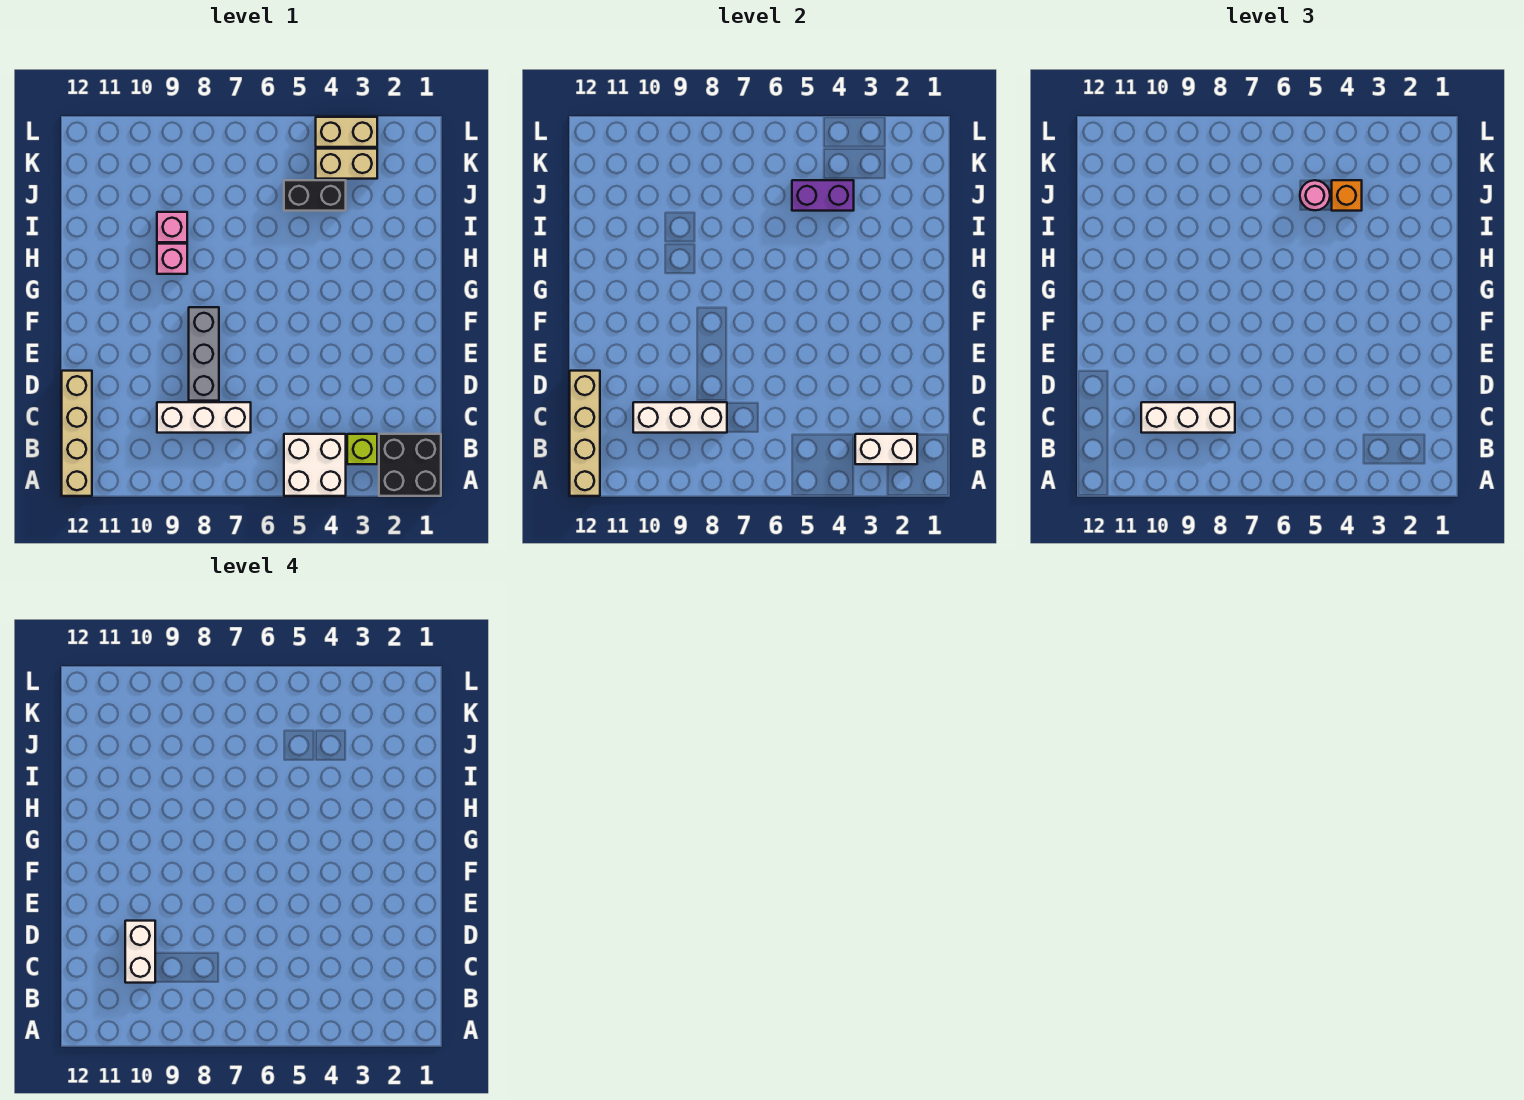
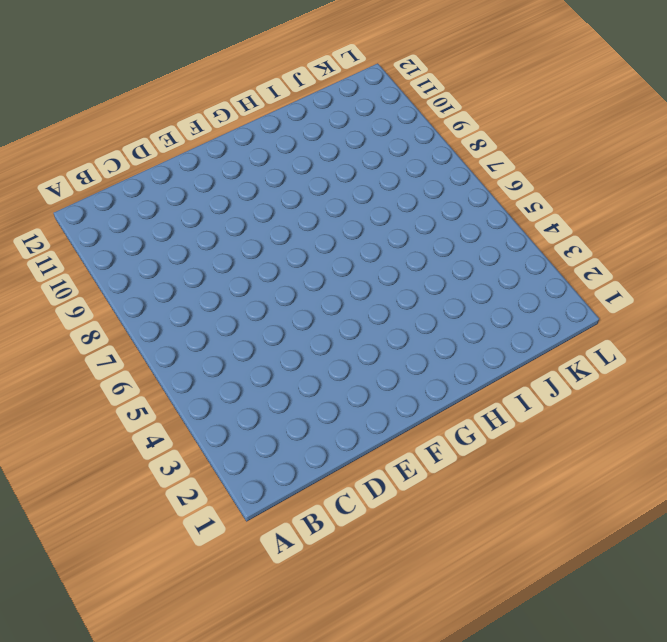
none -> black 2x2 brick [379,434,441,496]
none -> white 2x2 brick [284,434,346,496]
none -> tan 1x4 brick [62,371,92,496]

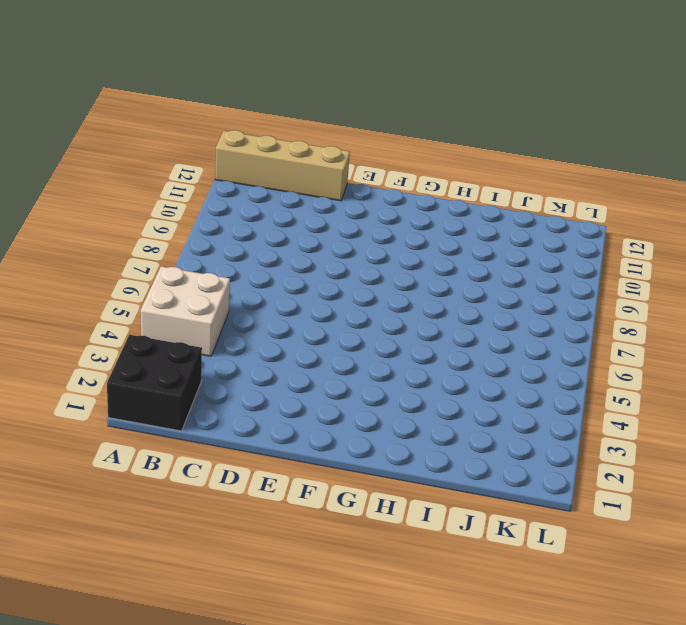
none -> lime 1x1 brick [347,434,377,464]
none -> white 1x3 brick [157,402,251,433]
none -> grey 1x3 brick [189,307,219,401]

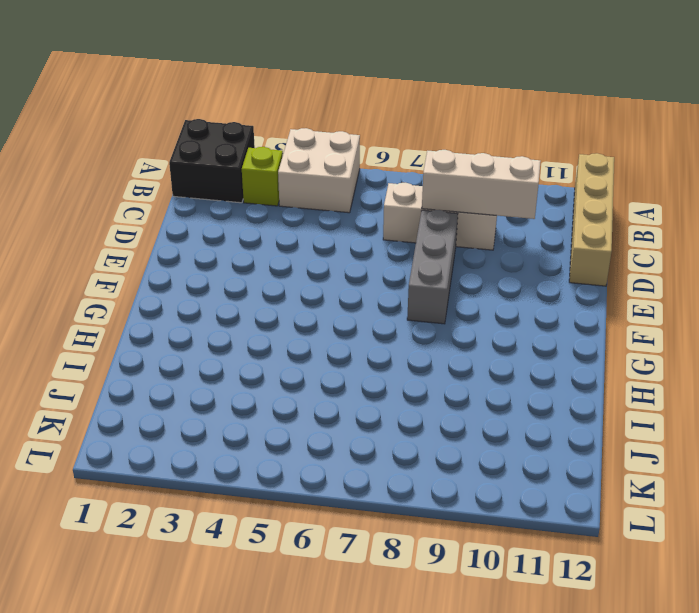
none -> pink 1x1 brick [157,244,187,274]
none -> pink 1x1 brick [157,212,187,242]
none -> black 1x2 brick [284,180,346,211]

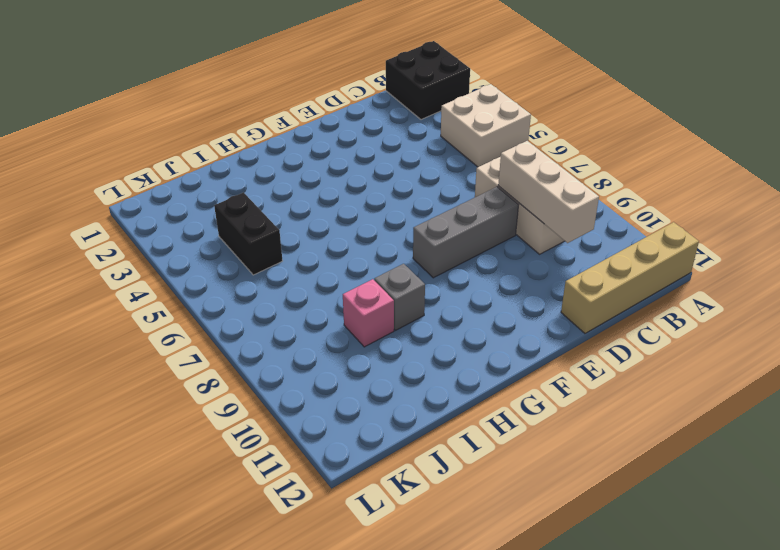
grey 1x1 brick [374,264,425,330] -> pink 1x1 brick [157,244,187,274]
none -> lime 1x1 brick [347,434,377,464]
none -> tan 1x2 brick [316,149,377,179]
none -> tan 1x2 brick [316,117,377,147]

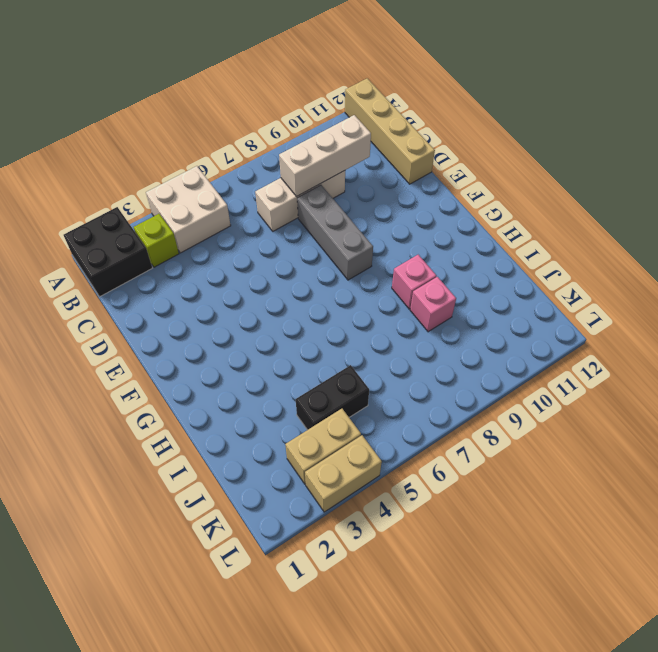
none -> tan 1x4 brick [570,371,600,496]
none -> white 1x2 brick [855,434,917,464]
none -> purple 1x2 brick [792,180,854,211]

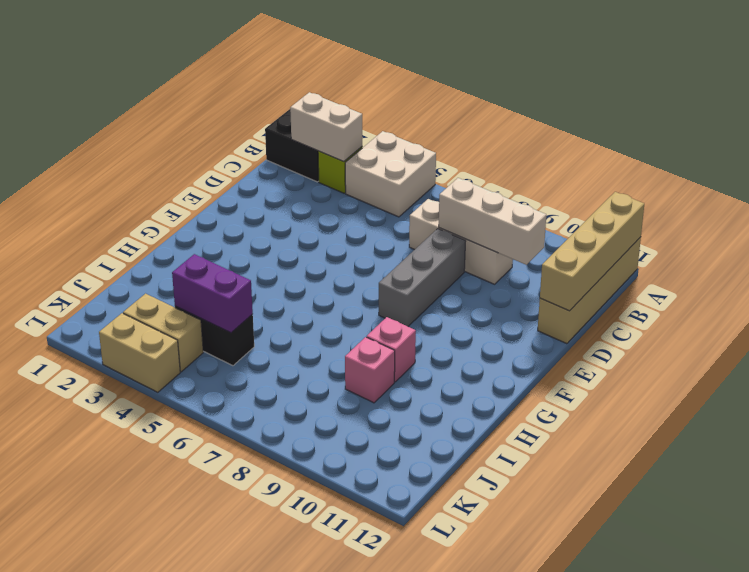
none -> white 1x3 brick [1141,402,1235,433]
none -> orange 1x1 brick [1332,180,1362,211]
none -> pink 1x1 round brick [1300,180,1330,210]

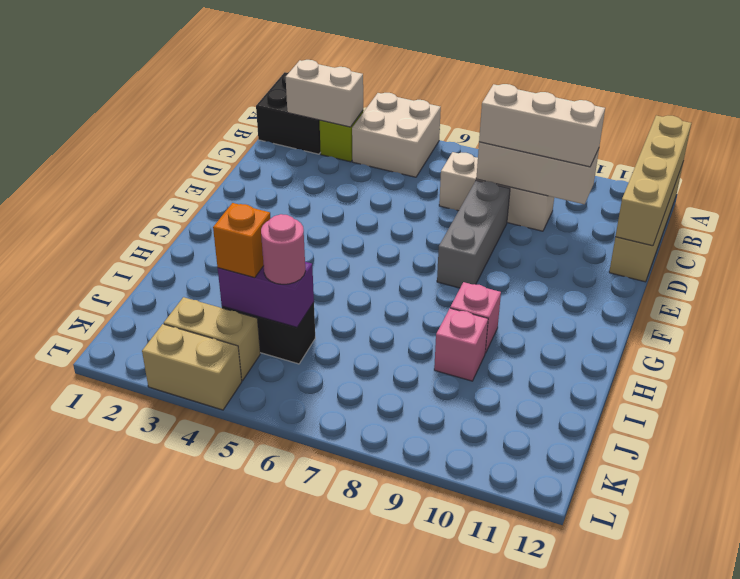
none -> white 1x2 brick [125,921,155,983]

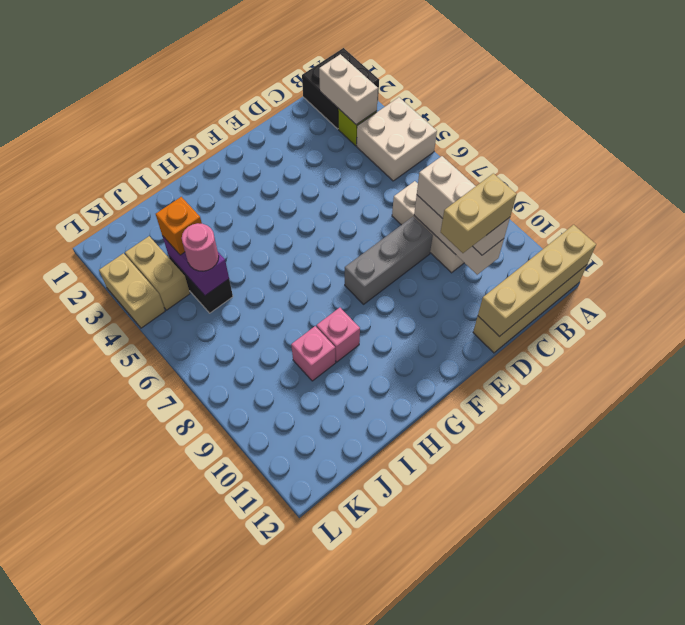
tan 1x2 brick [441,173,517,253] -> white 1x2 brick [125,921,155,983]

